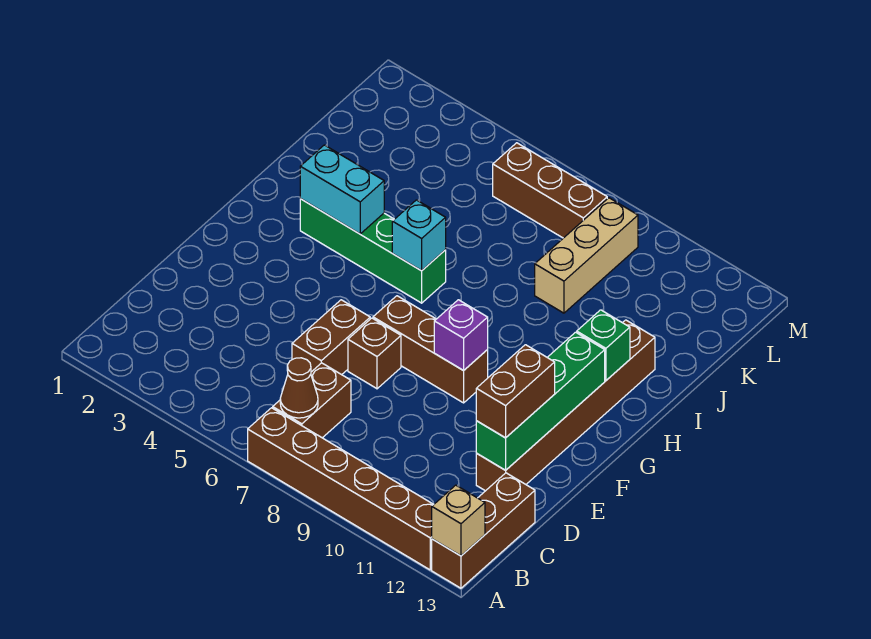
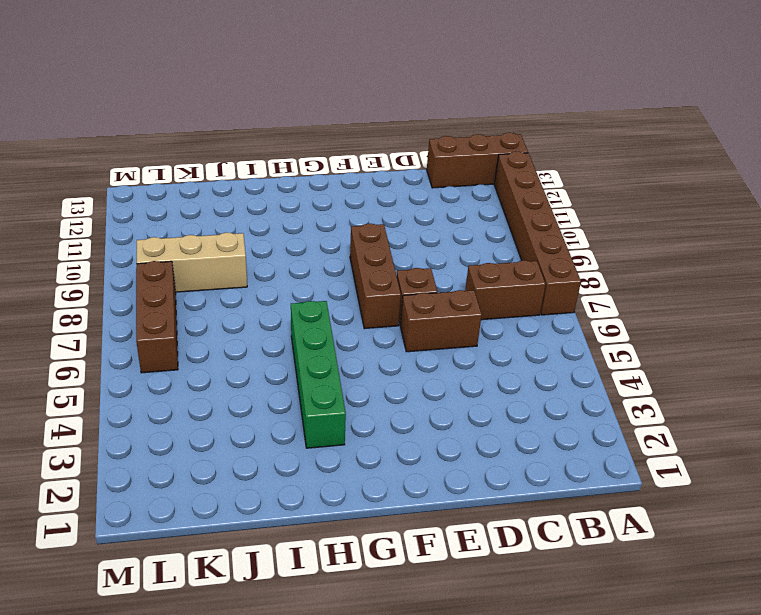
none -> brown 1x6 brick [476,320,655,491]
none -> tan 1x1 brick [432,485,485,556]
none -> brown 1x1 cone [280,358,318,418]

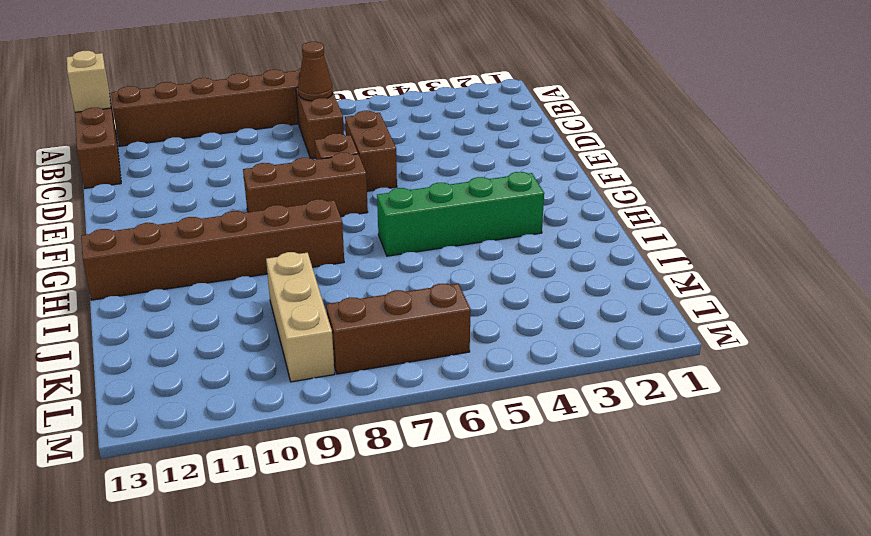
brown 1x6 brick [82,199,344,300] -> brown 1x6 brick turned to [476,320,655,491]
none -> green 1x4 brick [476,332,605,470]
none -> purple 1x1 brick [434,300,488,371]
none -> cyan 1x2 brick [300,145,384,234]

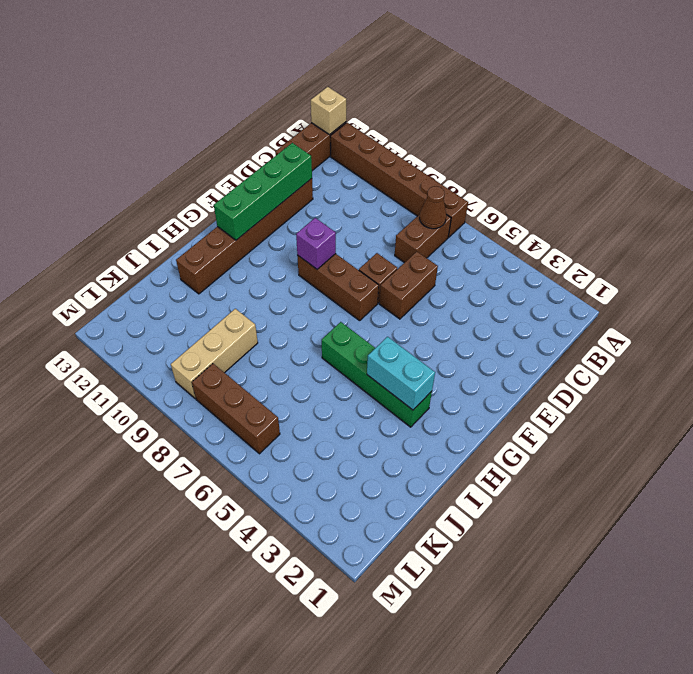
none -> cyan 1x1 brick [392,200,446,271]
none -> green 1x1 brick [577,310,630,380]
none -> brown 1x2 brick [476,345,555,438]

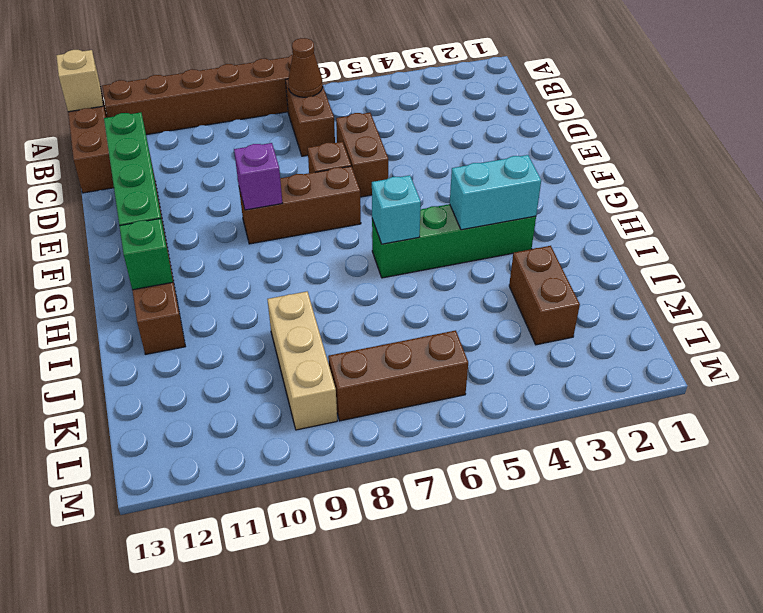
brown 1x2 brick [509,246,580,345] -> brown 1x2 brick moved to [476,345,555,438]

